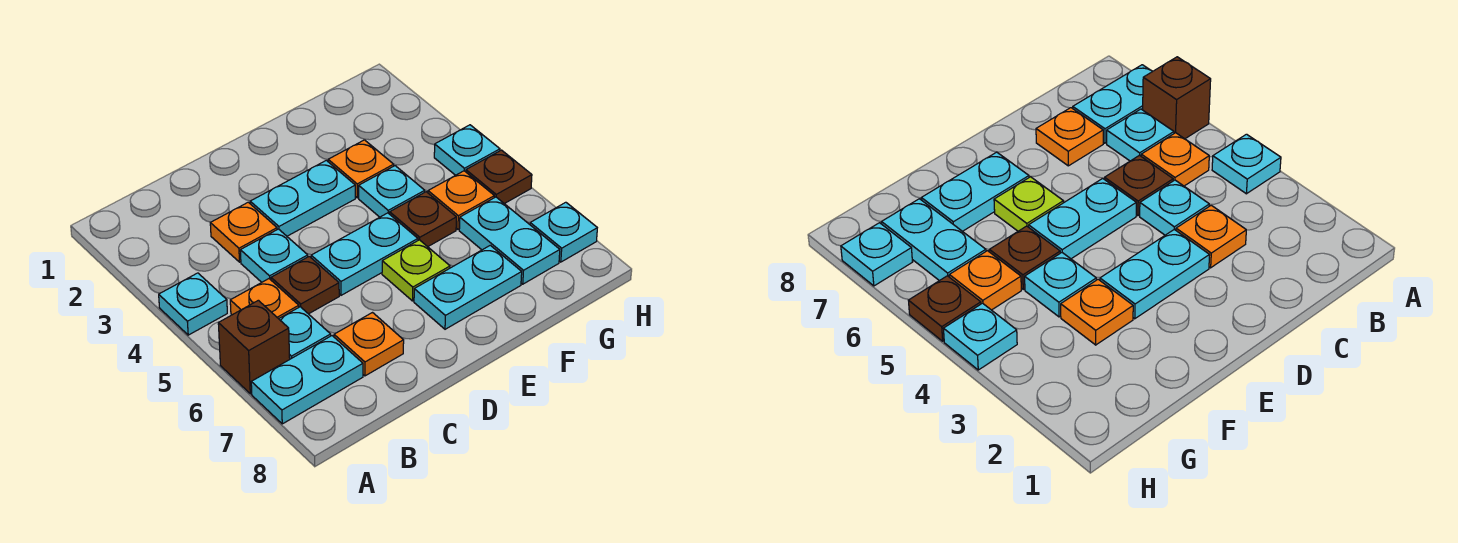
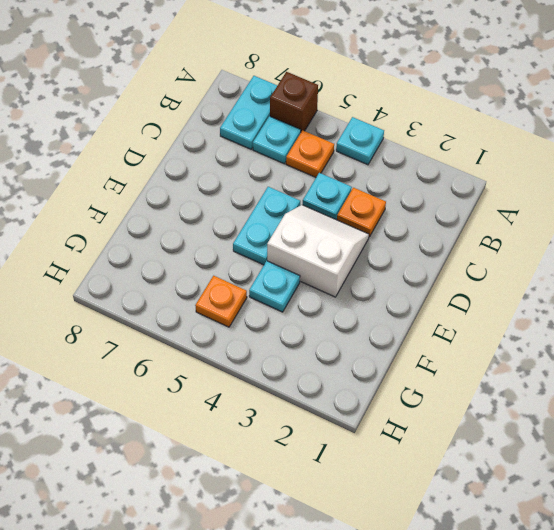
white 2x2 slope [267,205,369,297] -> cyan 1x2 plate [250,160,355,236]
none -> brown 1x1 plate [271,256,339,314]
none -> orange 1x1 plate [334,313,404,376]
none -> lime 1x1 plate [382,240,450,301]

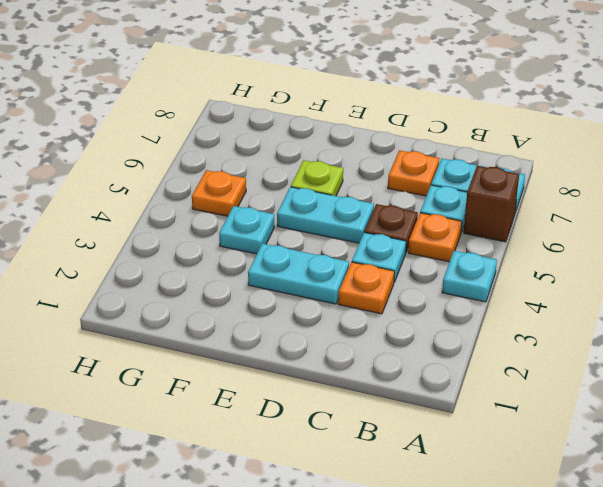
none -> cyan 1x2 plate [414,245,522,329]
none -> orange 1x1 plate [328,140,394,198]
none -> brown 1x1 plate [390,192,456,247]

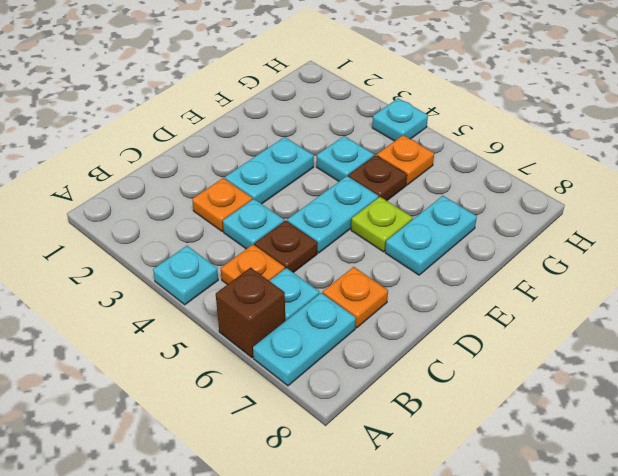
none -> orange 1x1 plate [328,140,394,198]
none -> cyan 1x2 plate [459,197,560,284]
none -> brown 1x1 plate [466,150,532,204]

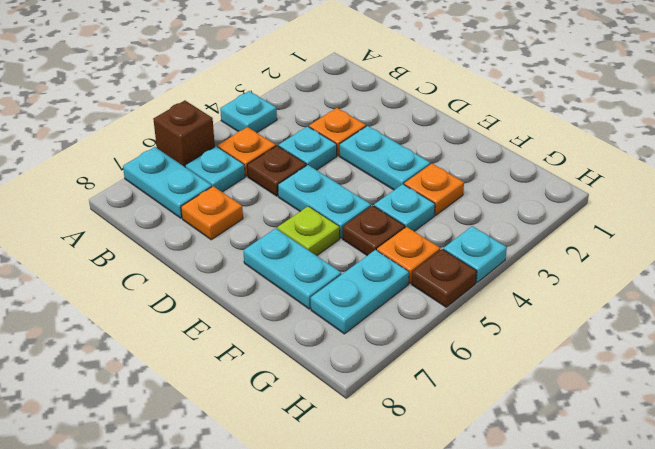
none -> cyan 1x1 plate [530,202,597,262]

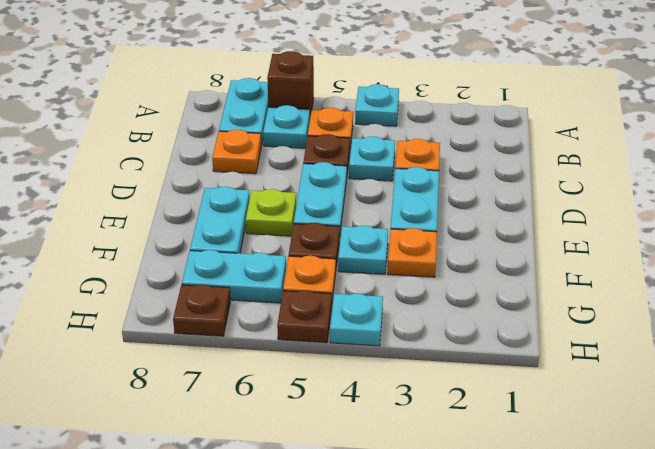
brown 1x1 plate [173,284,230,336] -> cyan 1x1 plate [530,202,597,262]

